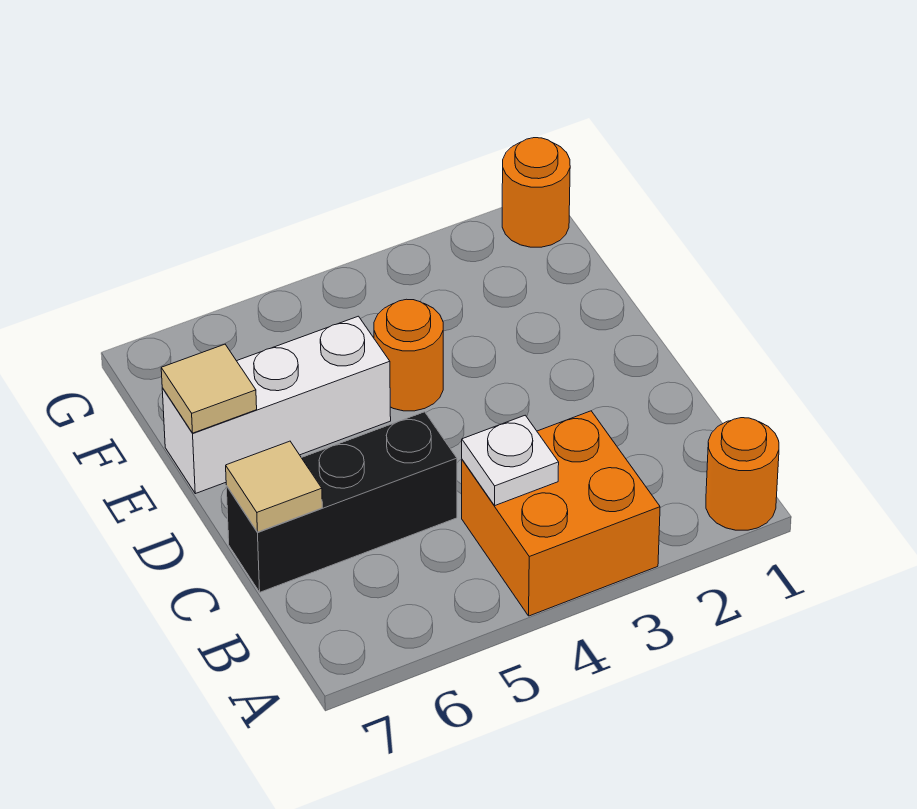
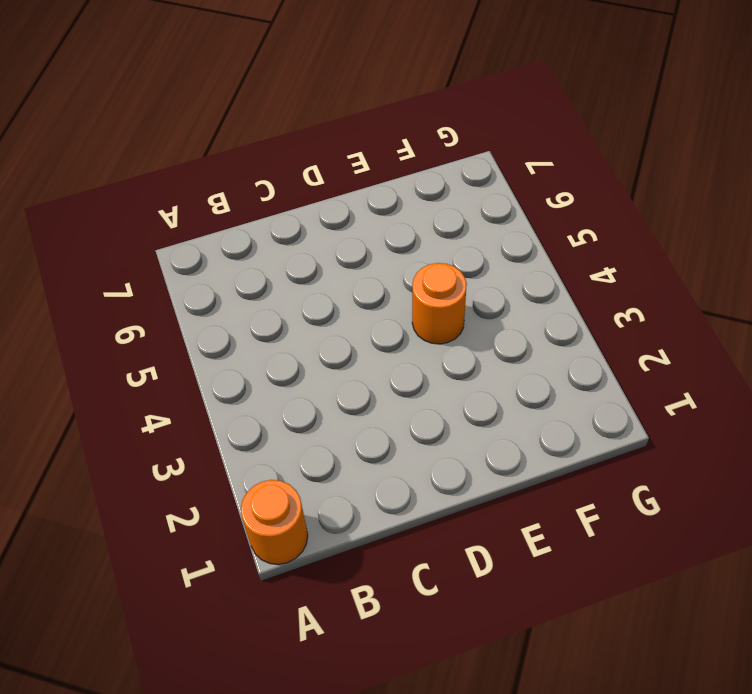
none -> orange 2x2 brick [462,411,660,616]
none -> black 1x3 brick [226,412,457,592]

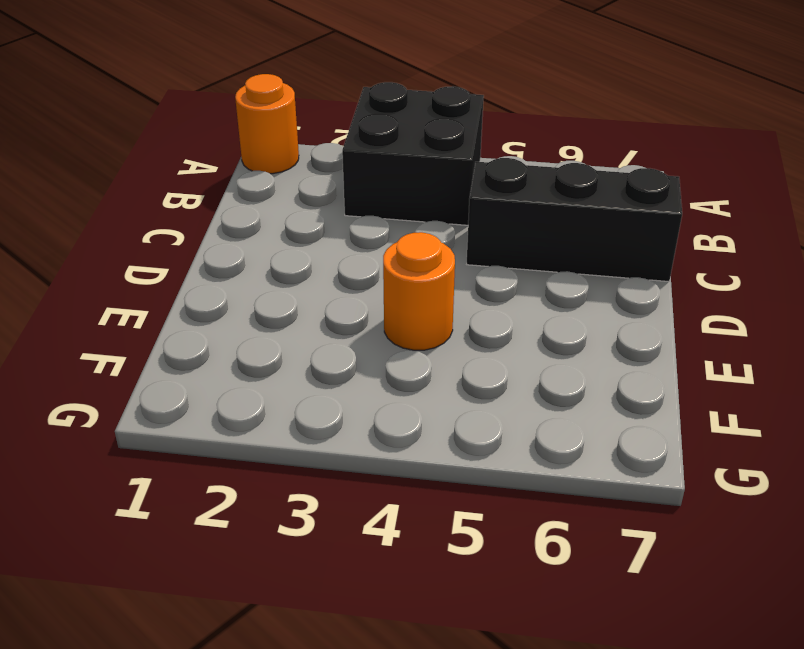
black 2x2 brick [342,82,484,225] -> orange 2x2 brick [462,411,660,616]
none -> white 1x3 brick [162,316,391,494]
none -> orange 1x1 round brick [502,138,570,247]

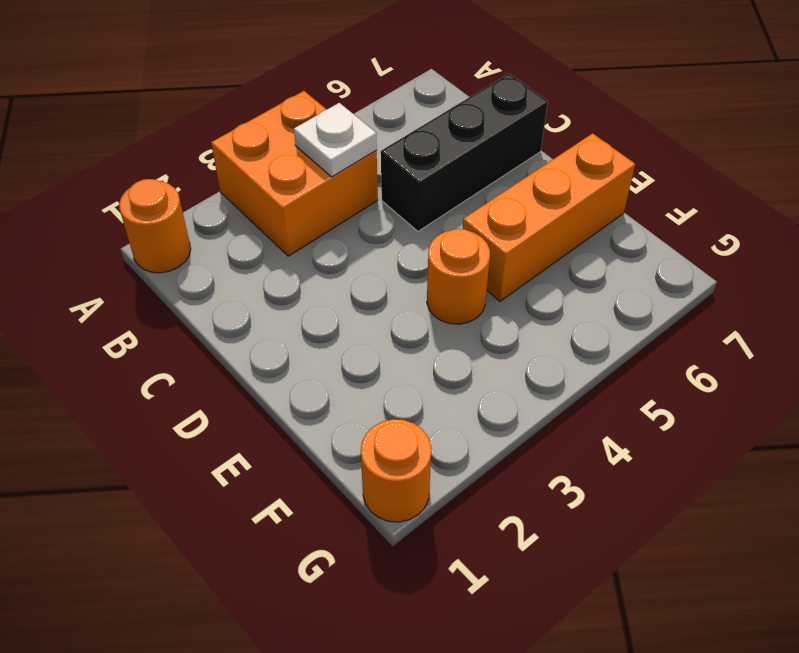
orange 1x3 brick [463,133,635,301] -> white 1x3 brick [162,316,391,494]
none -> tan 1x1 tile [226,441,322,532]
none -> tan 1x1 tile [161,344,257,433]

